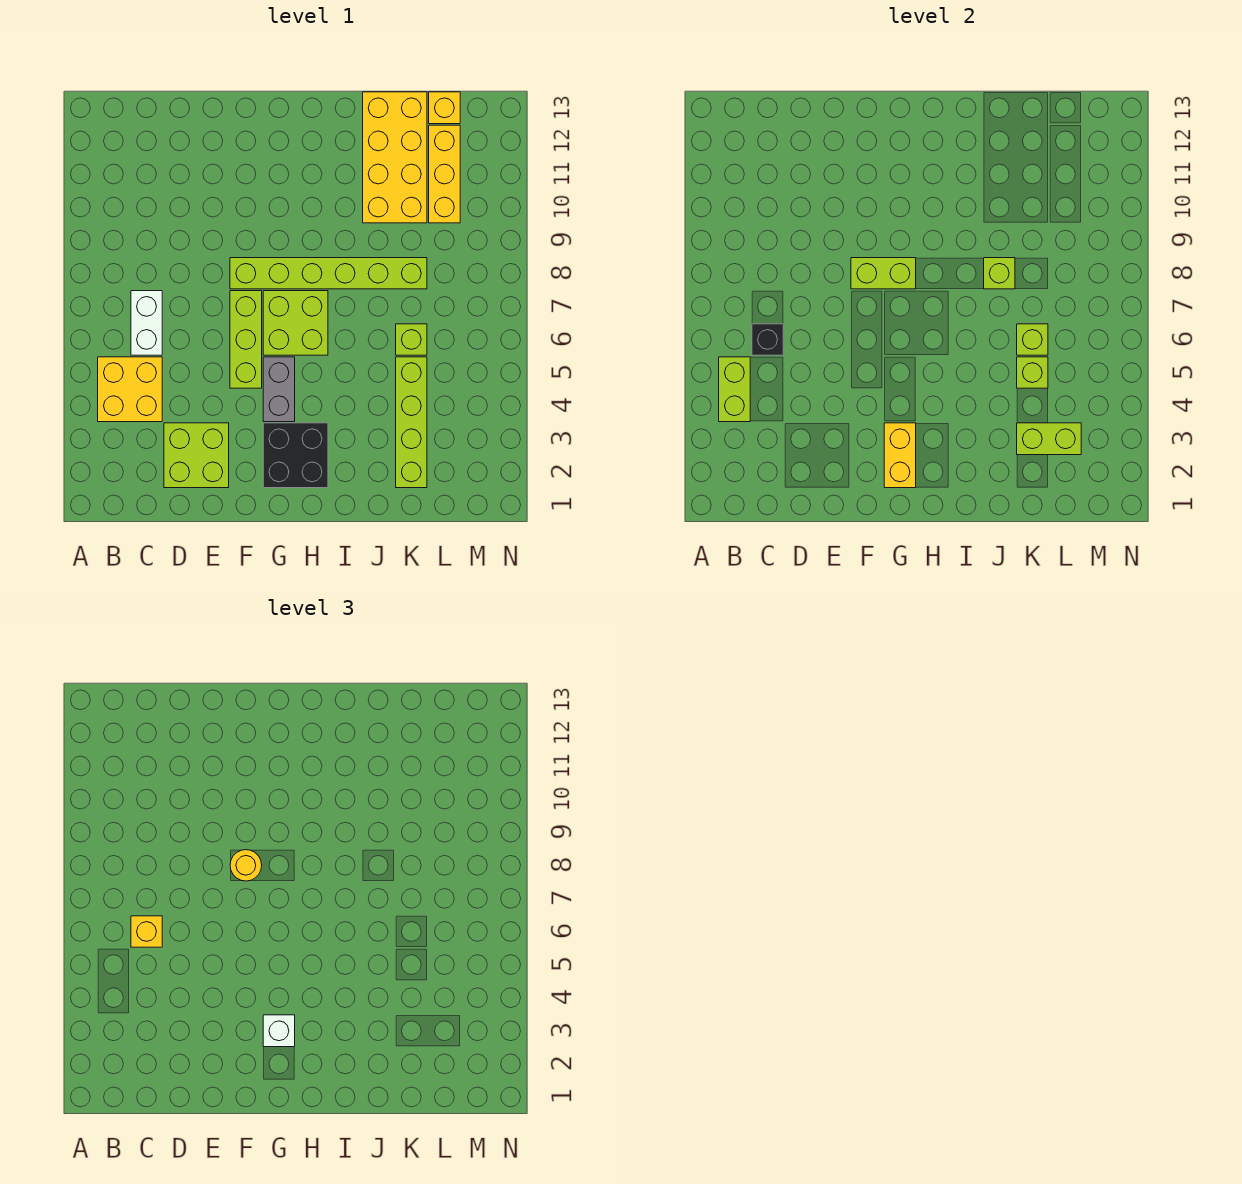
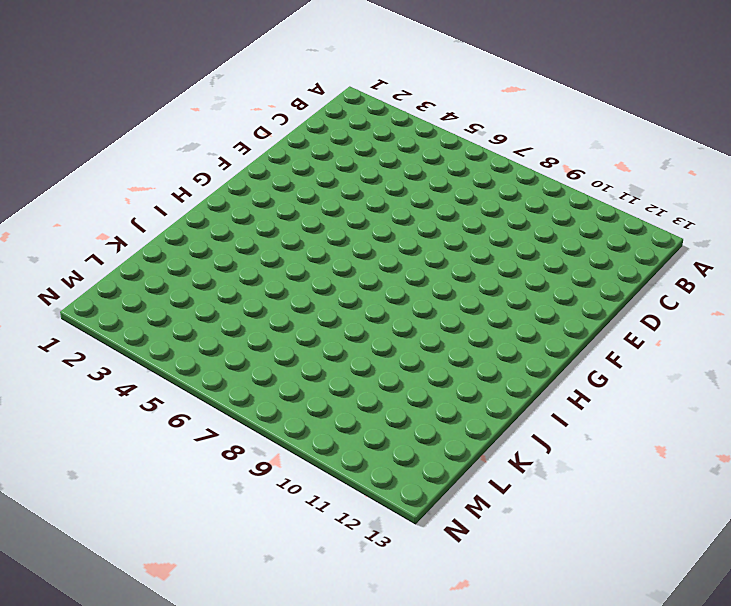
none -> yellow 2x2 brick [98,357,162,422]
none -> white 1x2 brick [131,291,162,355]
none -> lime 2x2 brick [164,423,229,488]

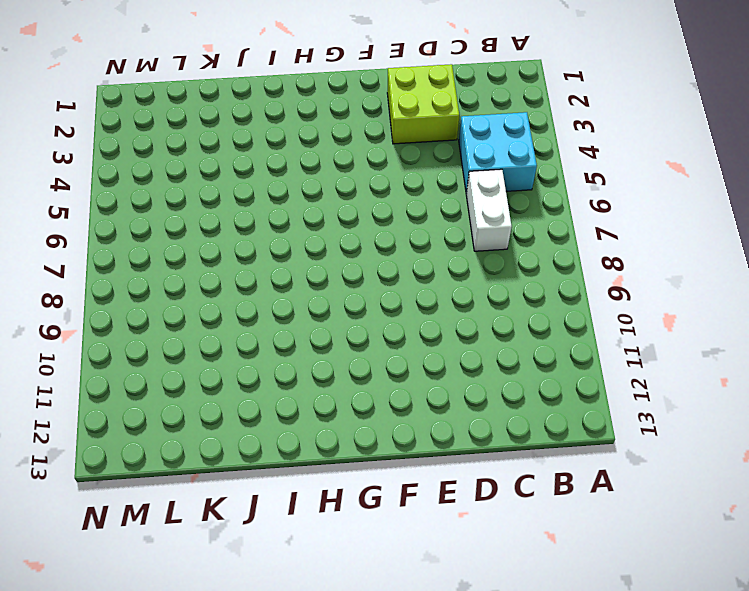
cyan 2x2 brick [459,112,537,194] -> yellow 2x2 brick [98,357,162,422]
none -> lime 1x3 brick [230,291,262,388]
none -> lime 1x6 brick [230,258,427,289]
none -> black 2x2 brick [263,423,328,488]

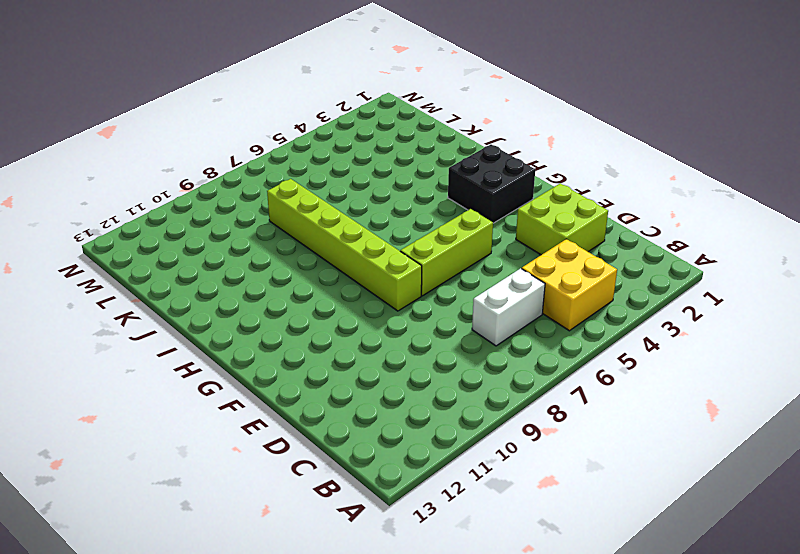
none -> grey 1x2 brick [263,357,295,422]
none -> lime 2x2 brick [263,291,328,355]
none -> yellow 2x4 brick [363,92,427,223]

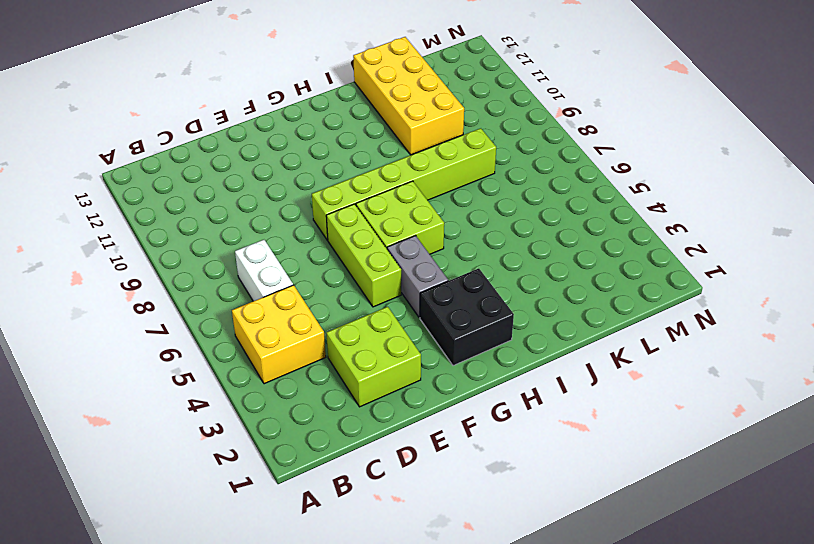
none -> lime 1x4 brick [396,357,427,488]
none -> lime 1x1 brick [396,324,427,355]
none -> yellow 1x3 brick [429,125,460,223]

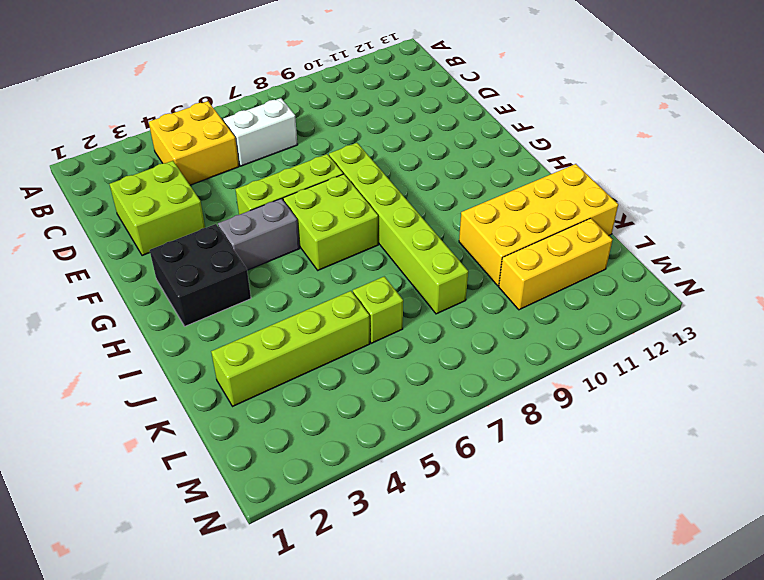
none -> yellow 1x1 brick [429,92,460,124]
none -> lime 1x2 brick [719,357,750,422]
none -> black 1x1 brick [752,324,783,355]

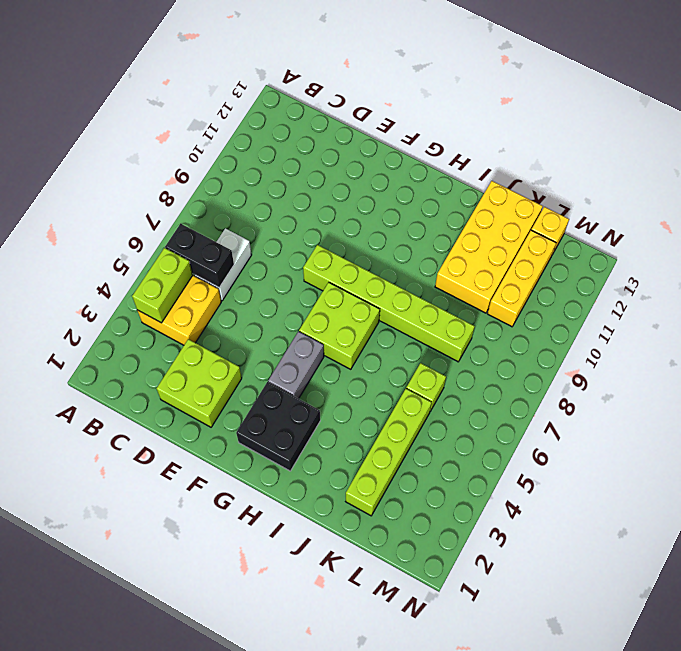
black 1x2 brick [165,224,234,287] -> black 1x1 brick [752,324,783,355]
none -> lime 1x3 brick [230,291,262,388]
none -> lime 1x2 brick [851,258,916,289]
none -> yellow 1x2 brick [884,423,916,488]

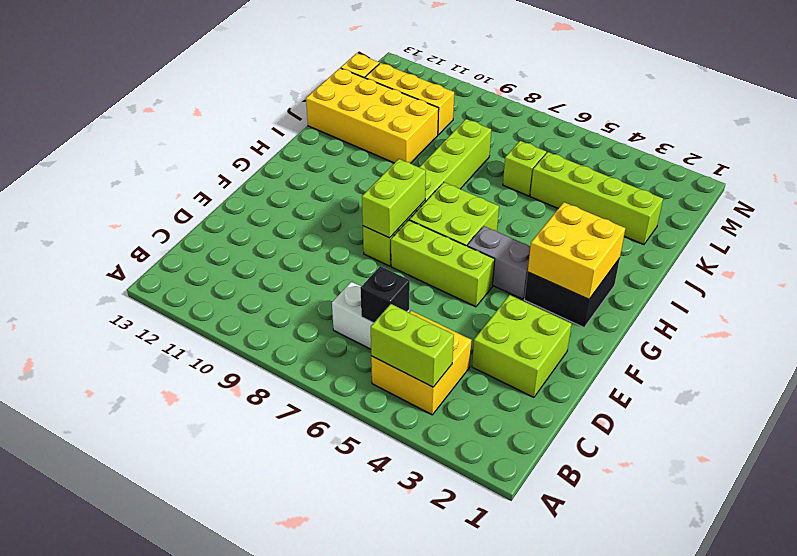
yellow 2x2 brick [528,202,625,299] -> yellow 1x2 brick [884,423,916,488]
none -> lime 1x1 brick [984,258,1015,289]
none -> lime 1x2 brick [1017,423,1081,455]
none -> lime 1x1 brick [1017,357,1048,388]

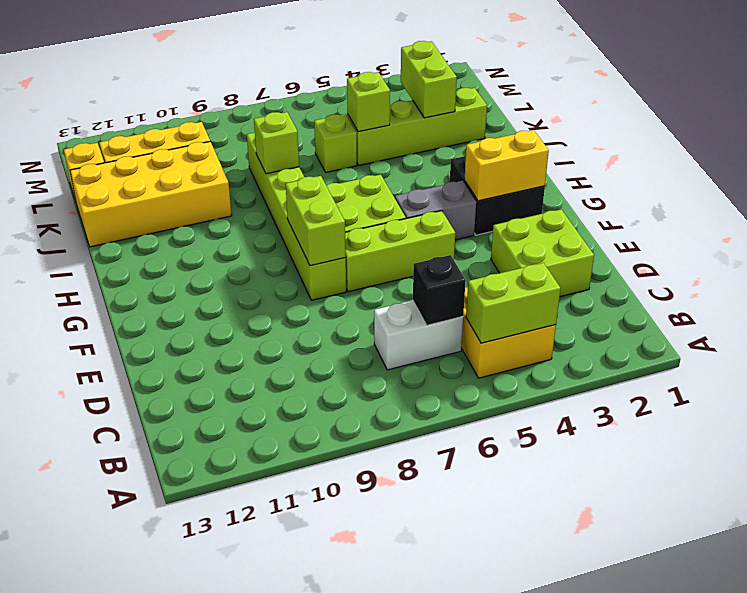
none -> lime 1x1 brick [1017,324,1048,355]
none -> yellow 1x1 brick [131,916,162,947]
none -> yellow 1x1 round brick [230,850,262,881]

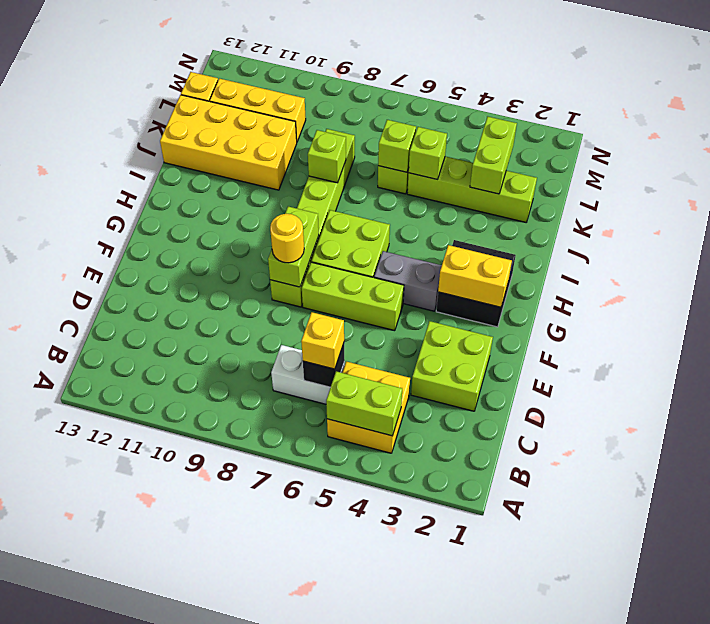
none -> white 1x1 brick [263,1015,295,1047]

